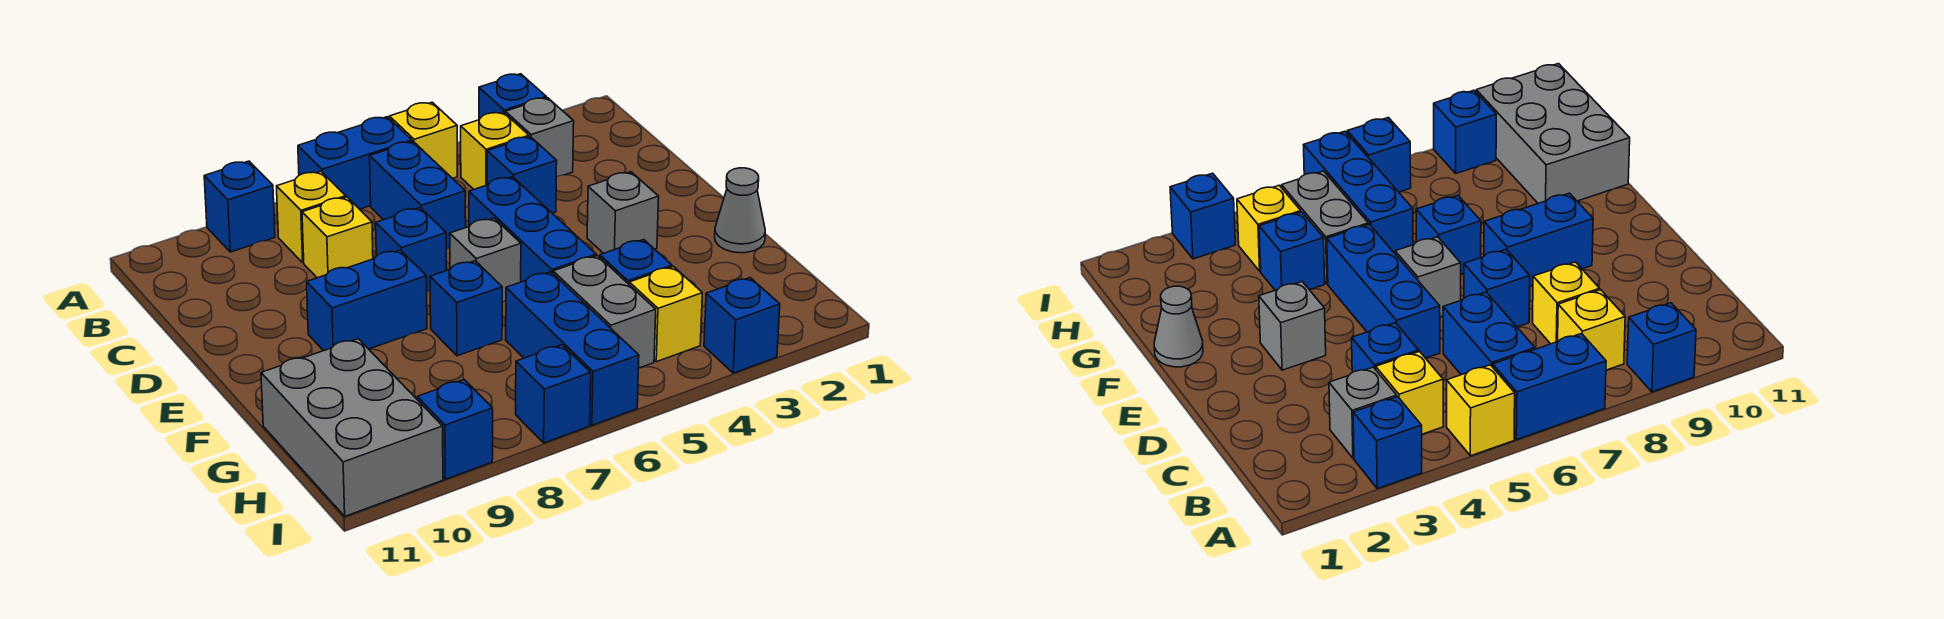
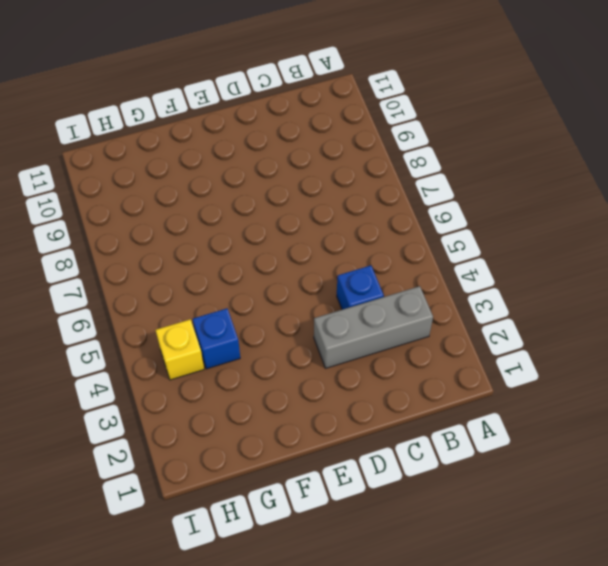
grey 1x3 brick [314,286,433,368] -> grey 1x1 brick [505,98,574,177]
none -> blue 1x1 brick [479,74,546,120]
none -> yellow 1x1 brick [389,102,457,179]
none -> blue 1x2 brick [298,117,412,209]

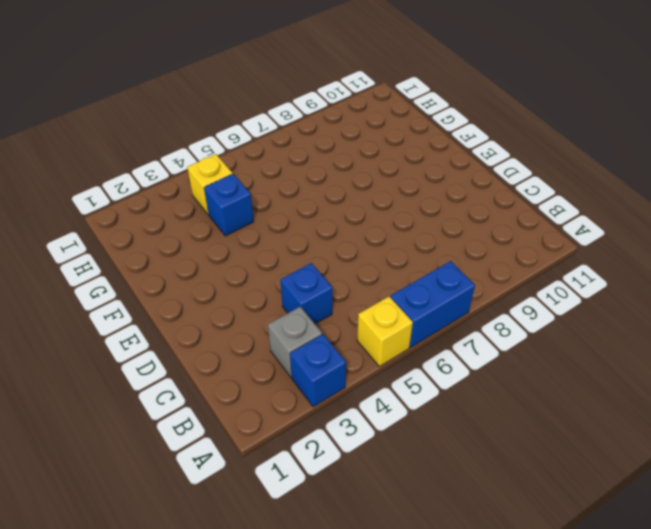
none -> blue 1x1 brick [204,161,275,252]
none -> yellow 1x1 brick [461,112,529,189]
none -> blue 1x2 brick [370,142,466,249]

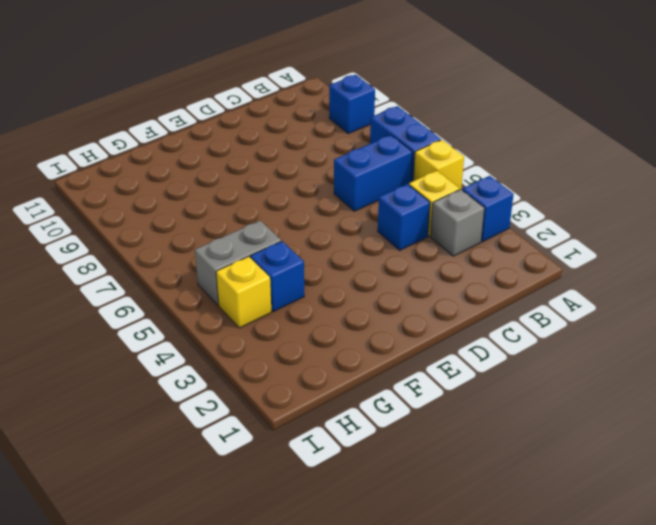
none -> yellow 1x1 brick [277,171,346,263]
none -> yellow 1x1 brick [302,197,373,278]
none -> blue 1x3 brick [469,177,596,282]

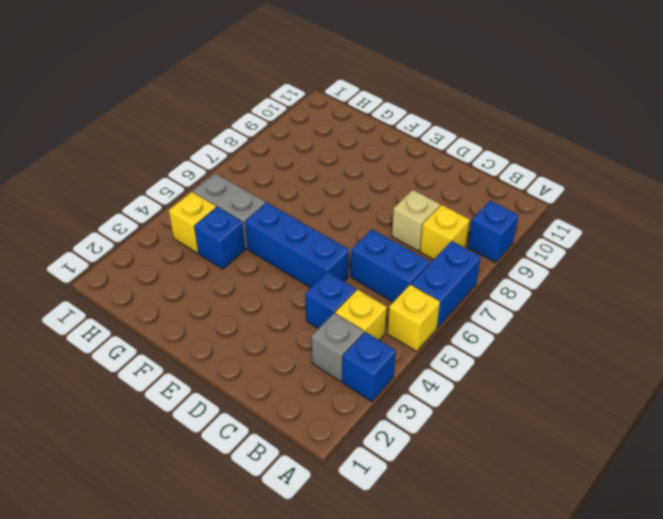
tan 1x1 brick [392,190,440,251] -> yellow 1x1 brick [302,197,373,278]
none -> blue 1x1 brick [376,208,447,292]
none -> grey 1x1 brick [587,172,659,253]
none -> grey 1x1 brick [450,218,521,302]

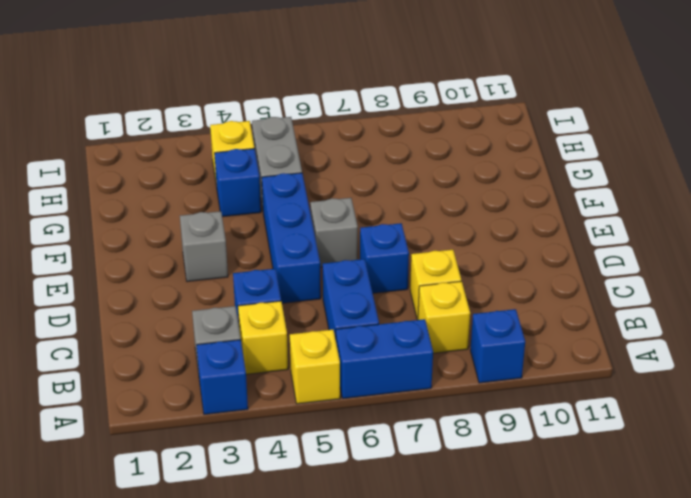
none -> blue 1x2 brick [307,250,427,351]
none -> grey 1x1 cone [715,168,765,253]
none -> blue 1x1 brick [430,261,502,356]

